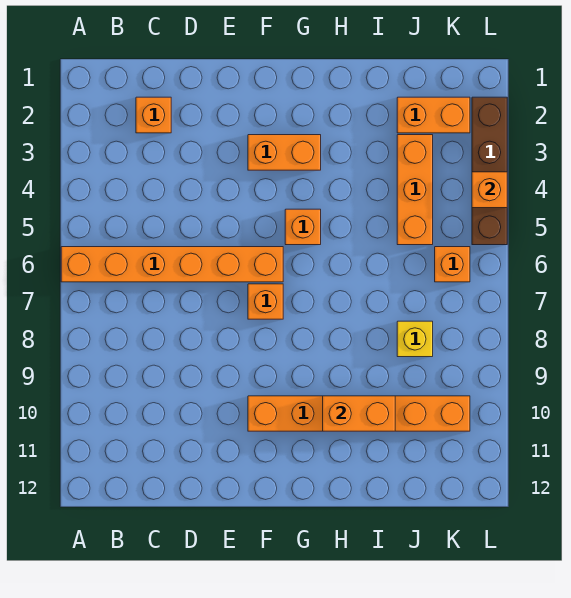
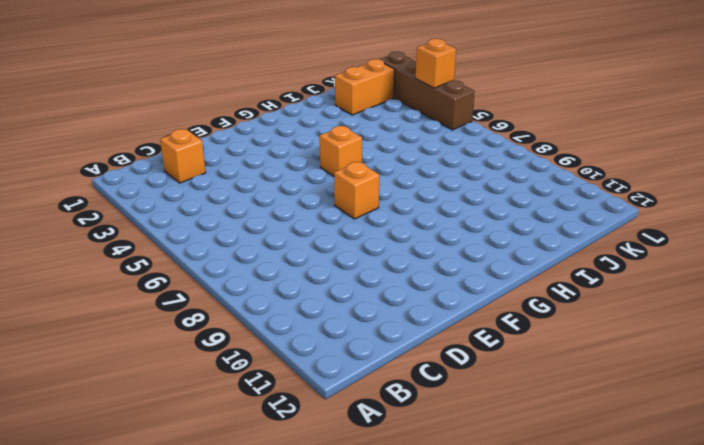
none -> orange 1x6 brick [61,247,283,282]
none -> orange 1x2 brick [248,135,321,170]
none -> orange 1x6 brick [248,396,470,431]

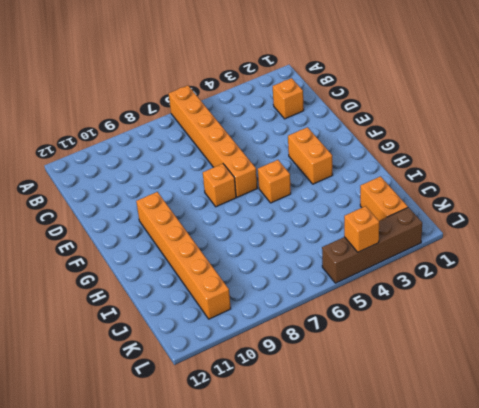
none -> orange 1x3 brick [397,135,433,245]
none -> yellow 1x1 brick [397,321,433,357]
none -> orange 1x1 brick [435,247,470,282]

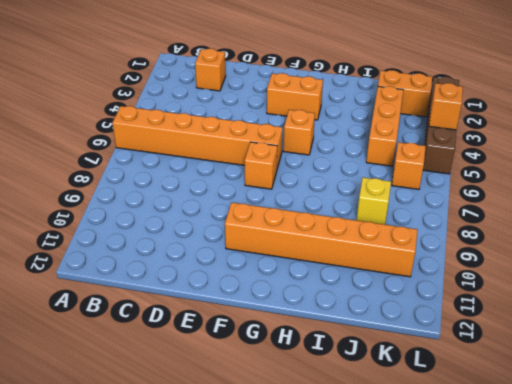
none -> orange 1x2 brick [323,396,395,431]

